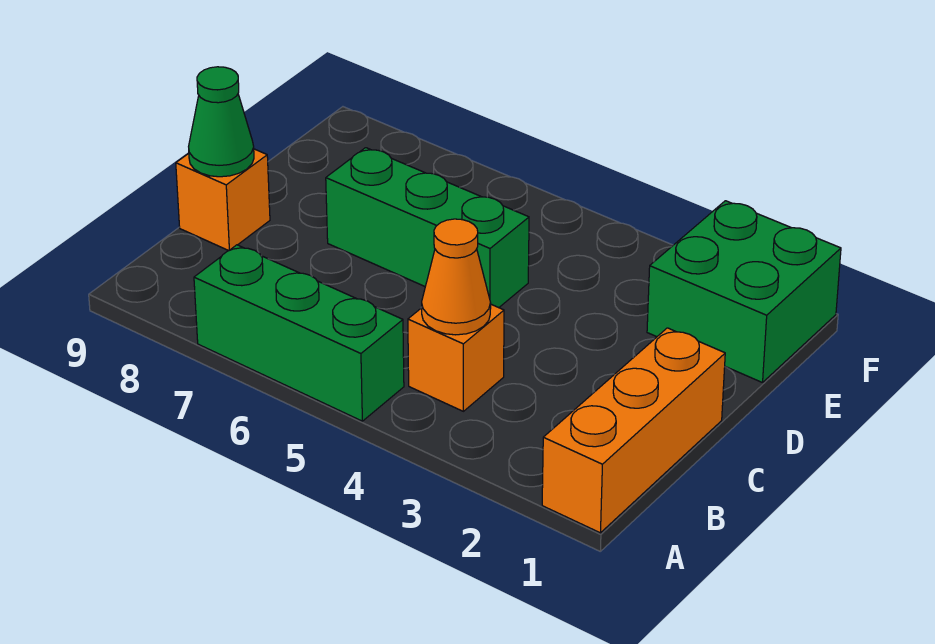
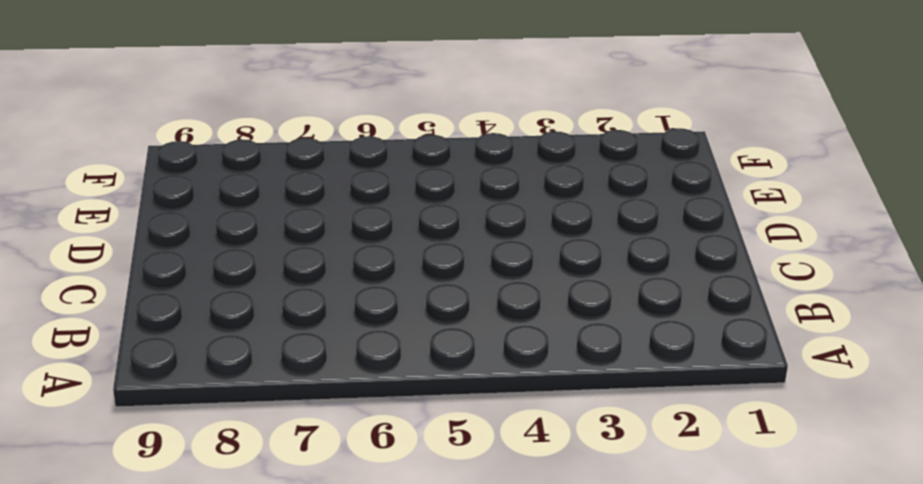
none -> orange 1x3 brick [542,328,725,533]
none -> green 1x3 brick [194,245,404,421]

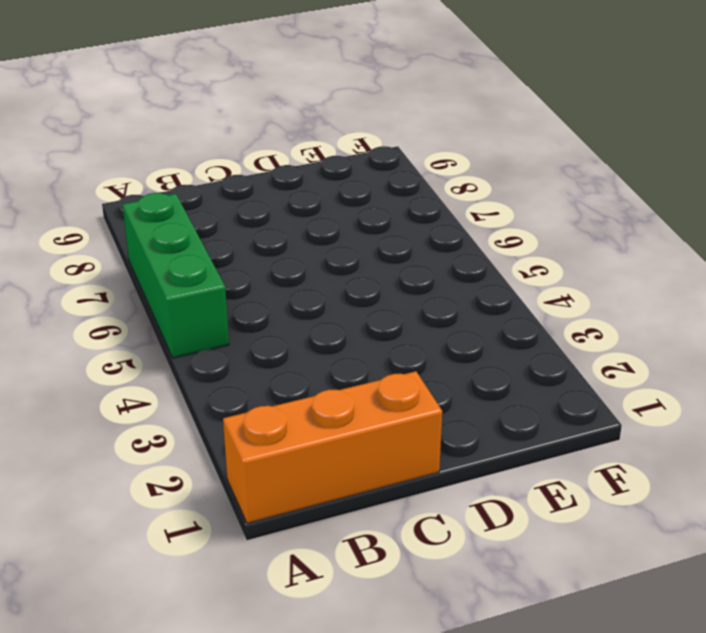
none -> orange 1x1 brick [408,304,504,411]
none -> orange 1x1 brick [176,149,270,251]

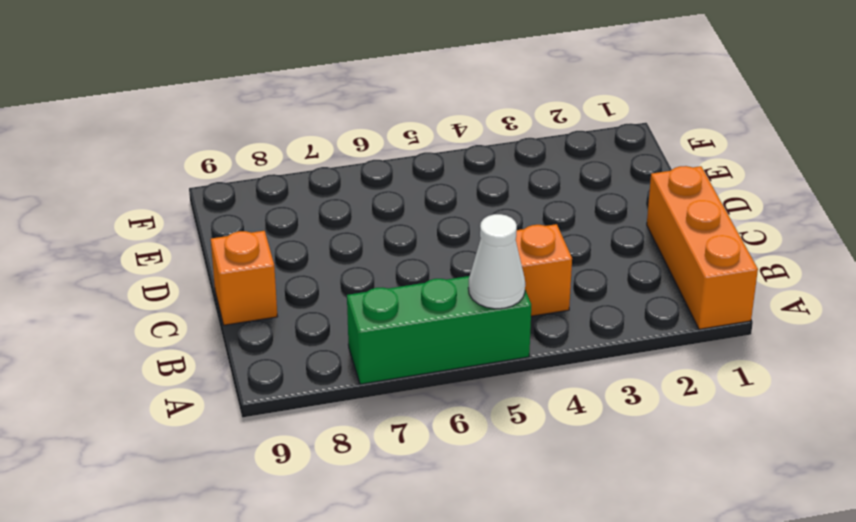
white 1x1 cone [468,214,525,309] -> none
none -> green 1x3 brick [326,148,529,308]
none -> green 2x2 brick [647,201,841,383]

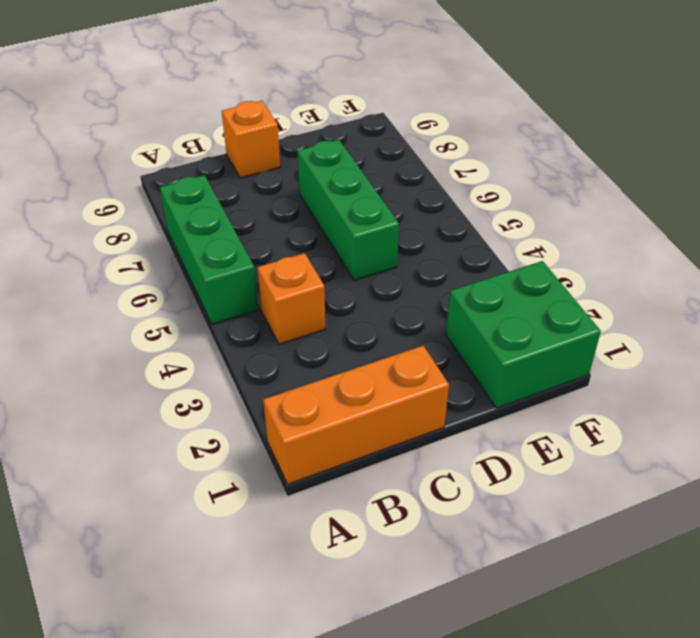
none -> orange 1x1 cone [422,219,491,335]
none -> green 1x1 cone [189,67,254,177]

